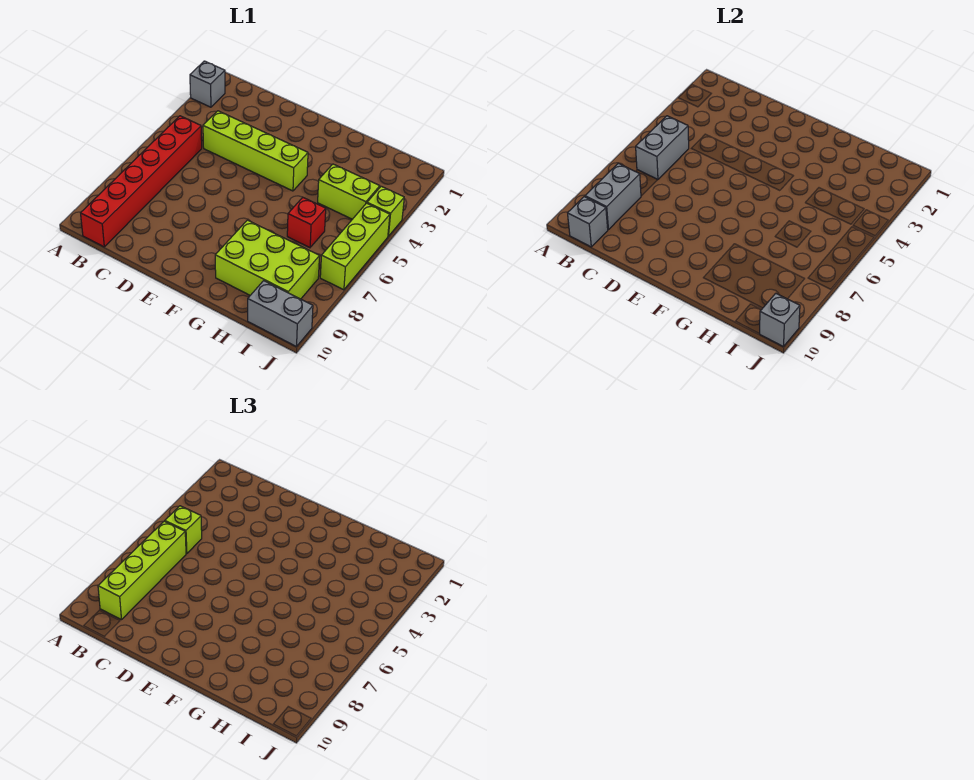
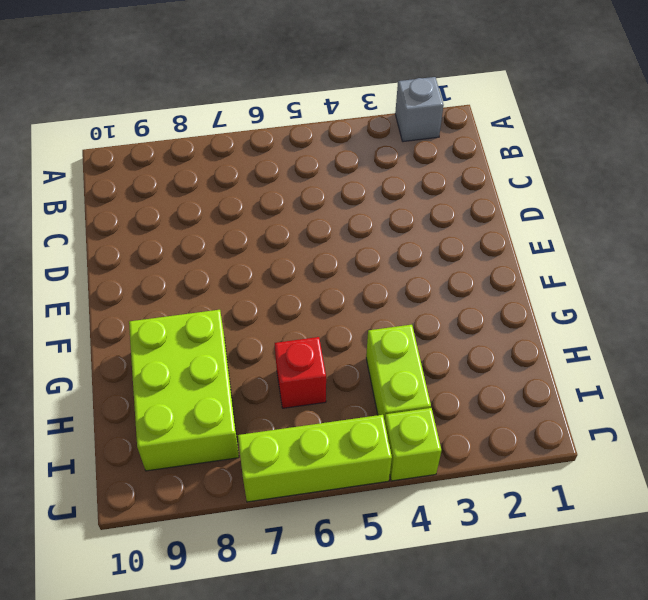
none -> red 1x6 brick [81,116,202,247]
none -> lime 1x4 brick [203,111,308,191]
none -> grey 1x2 brick [248,281,313,347]

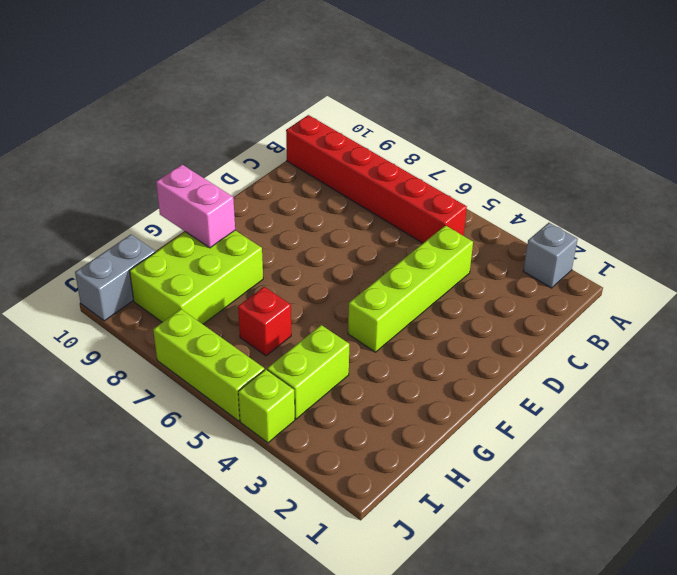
pink 1x2 brick [156,165,235,248] -> none
none -> grey 1x2 brick [636,116,689,180]
none -> grey 1x2 brick [585,163,641,230]
none -> grey 1x1 brick [568,197,608,247]

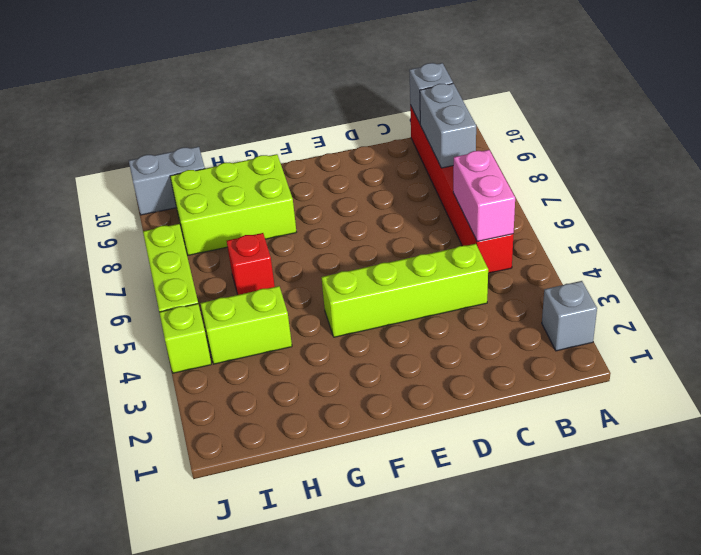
pink 1x2 brick [453,150,515,242] -> grey 1x2 brick [636,116,689,180]
none -> grey 1x1 brick [760,293,800,347]
none -> lime 1x1 brick [165,506,202,554]
none -> lime 1x4 brick [98,521,186,620]

